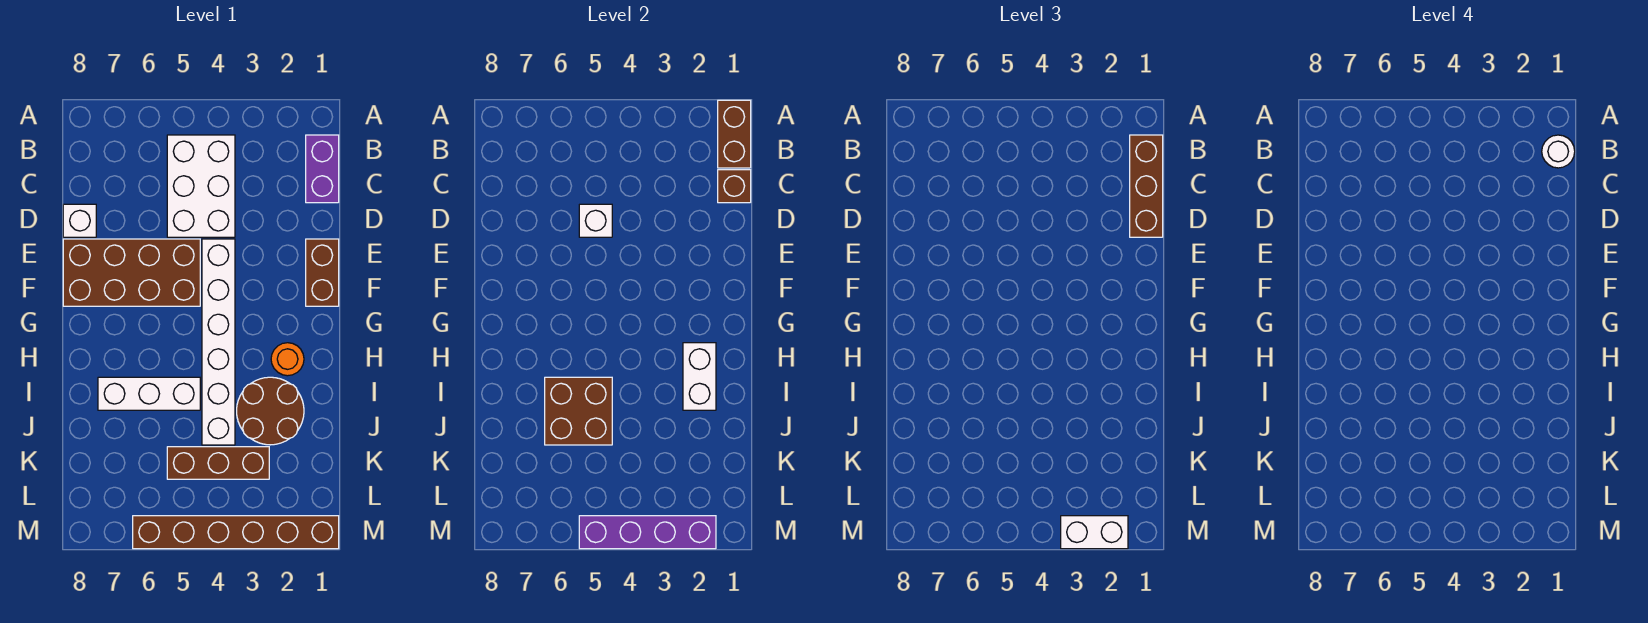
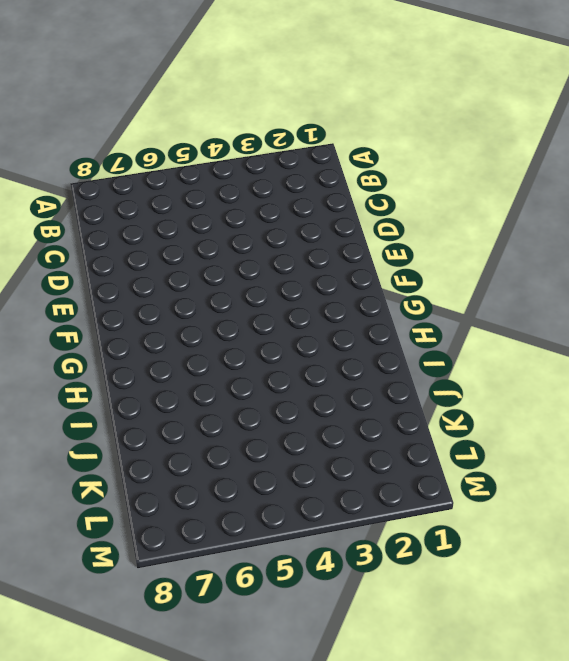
none -> purple 1x2 brick [306,135,339,203]
none -> white 2x3 brick [167,135,235,237]
none -> white 1x1 brick [63,204,96,237]

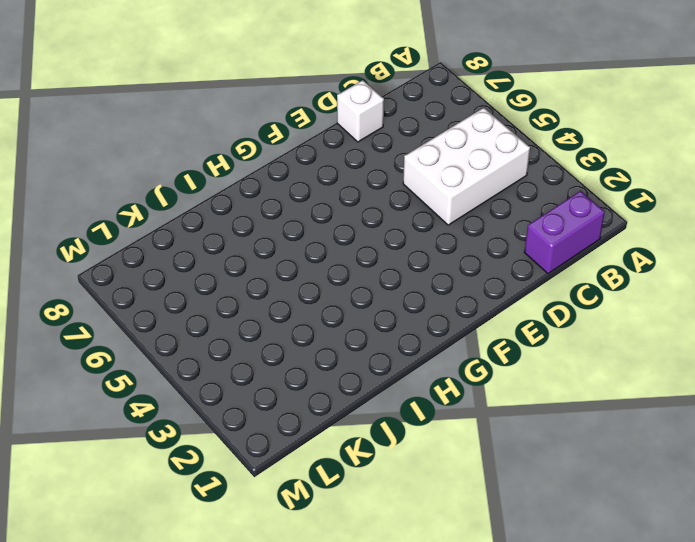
none -> brown 1x2 brick [306,239,339,306]
none -> white 1x6 brick [202,239,235,445]
none -> brown 2x4 brick [63,239,200,306]

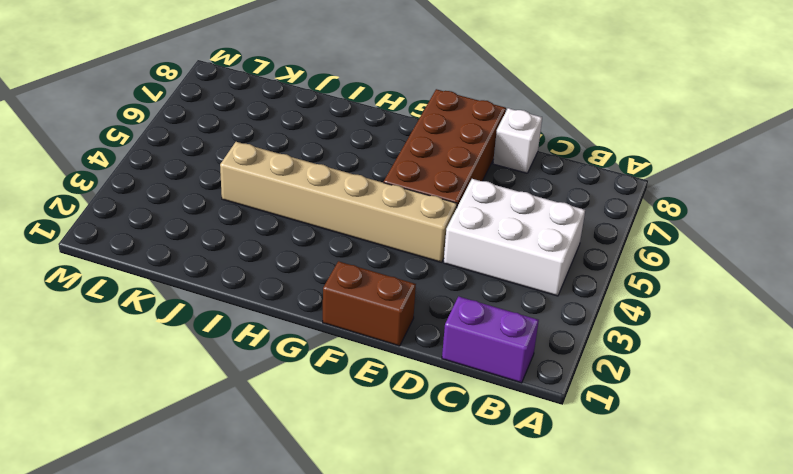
tan 1x6 brick [220,142,457,262] -> white 1x6 brick [202,239,235,445]
none -> orange 1x1 round brick [271,343,304,376]
none -> brown 2x2 round brick [237,377,304,445]
none -> white 1x3 brick [98,377,200,410]

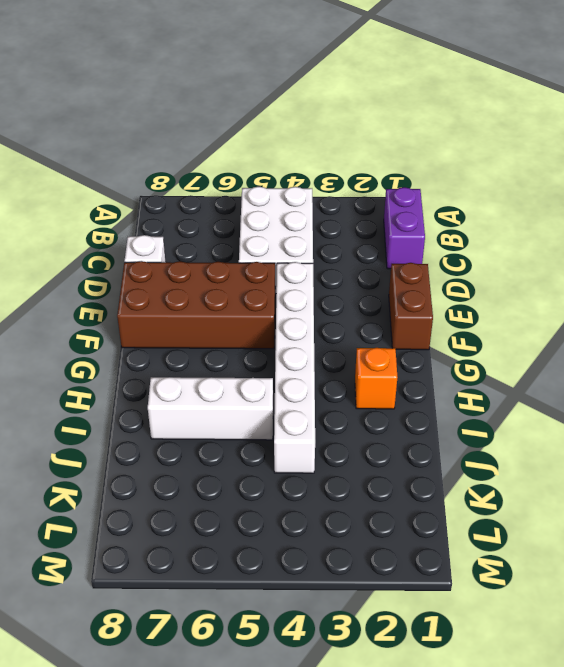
orange 1x1 brick [355,348,397,409] -> orange 1x1 round brick [271,343,304,376]
none -> brown 2x2 round brick [237,377,304,445]
none -> brown 1x3 brick [167,447,269,479]
none -> brown 1x6 brick [133,516,339,549]

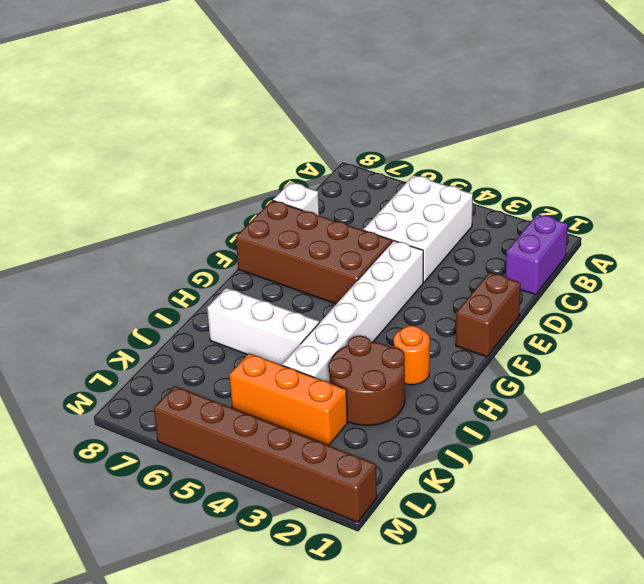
orange 1x3 brick [229,353,347,445] -> brown 1x3 brick [167,447,269,479]
none -> brown 1x2 brick [718,100,751,168]
none -> brown 1x1 brick [718,170,751,203]
none -> white 1x1 brick [579,204,612,237]

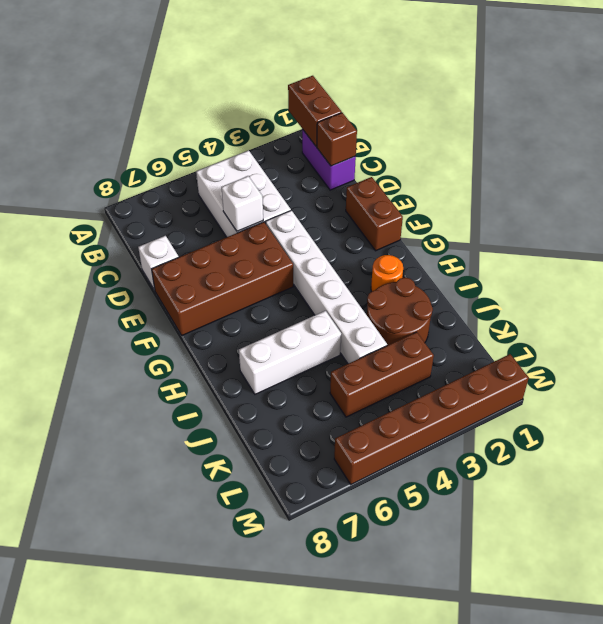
none -> white 1x2 brick [683,343,716,410]
none -> brown 2x2 brick [545,377,612,445]
none -> purple 1x4 brick [579,516,716,549]

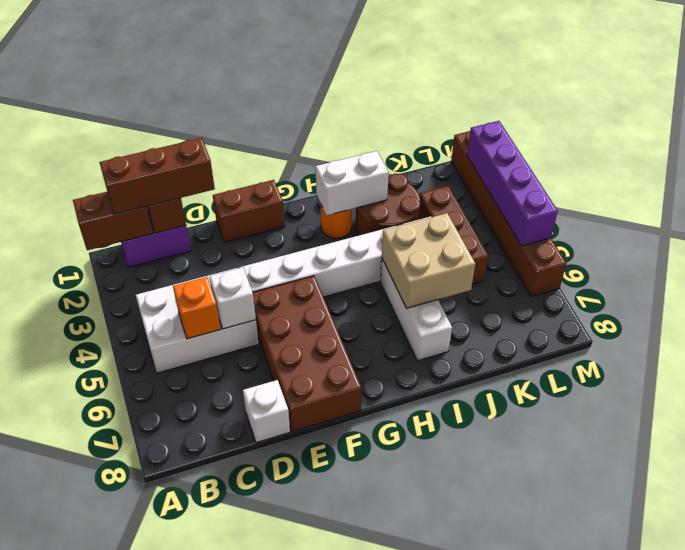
orange 1x1 brick [173,277,221,339] -> none
tan 2x2 brick [382,213,475,308] -> brown 2x2 brick [545,377,612,445]
none -> white 1x2 brick [1061,516,1128,549]
none -> white 1x1 round brick [1542,135,1575,168]

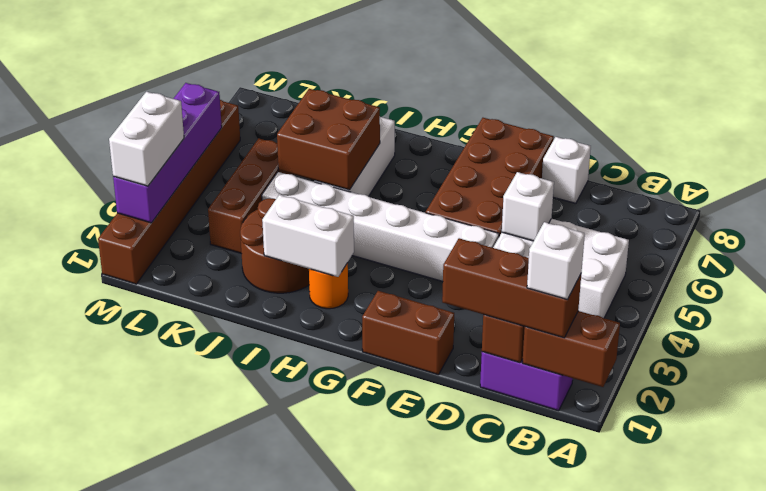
white 1x1 brick [527,222,585,300] -> white 1x1 round brick [1542,135,1575,168]

